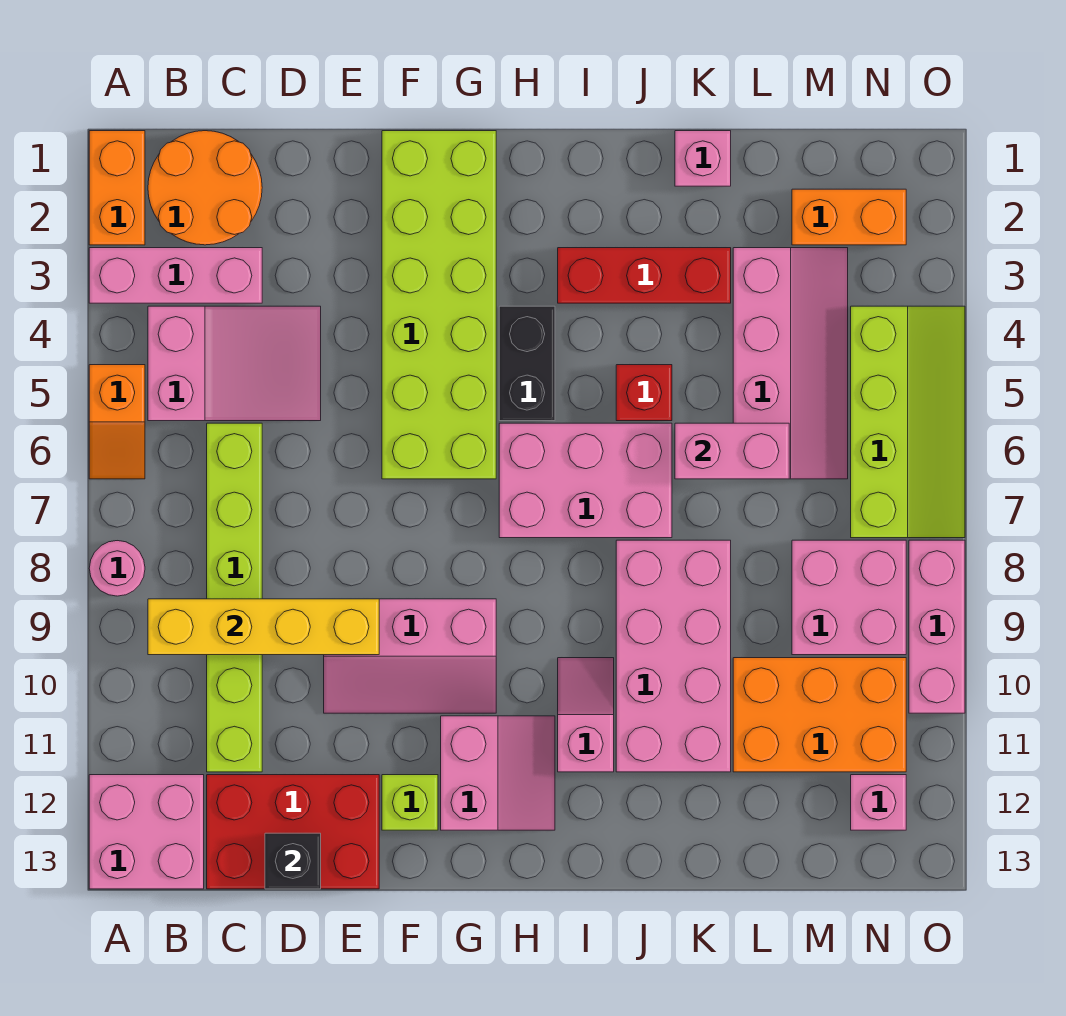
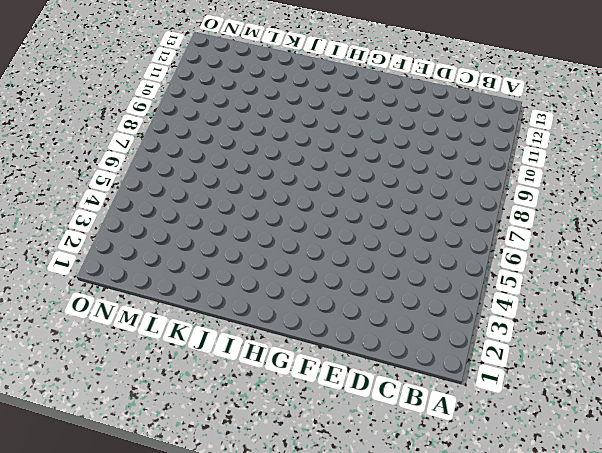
none -> orange 1x2 brick [89,131,145,245]
none -> pink 1x3 brick [89,248,262,303]
none -> orange 1x2 slope [89,365,145,479]
none -> pink 1x1 round brick [89,541,145,596]

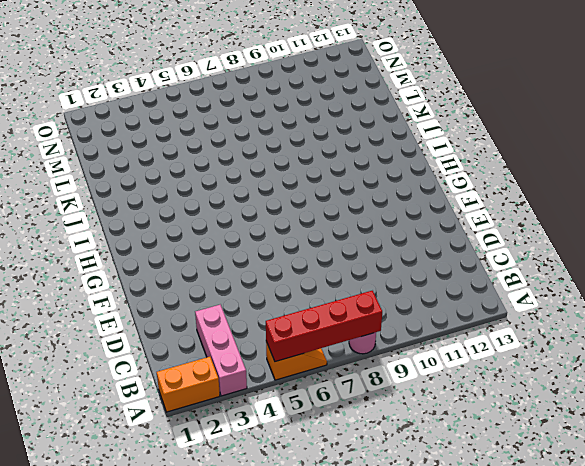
red 1x4 brick [266,291,382,362] -> none
none -> pink 2x2 brick [89,775,204,889]
none -> orange 2x2 round brick [148,131,262,245]
none -> pink 2x3 slope [148,306,321,421]
none -> lime 1x6 brick [207,423,262,772]

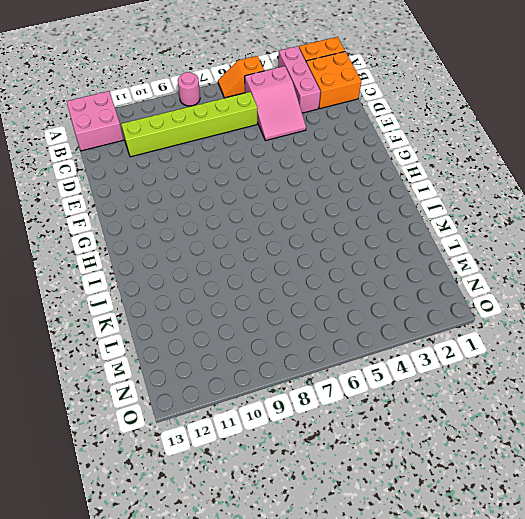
orange 2x2 brick [306,51,362,109] -> orange 2x2 round brick [148,131,262,245]
none -> red 2x3 brick [207,775,379,889]
none -> pink 2x3 slope [324,599,496,713]
none -> lime 2x6 brick [382,131,496,479]
none -> lime 1x1 brick [382,775,438,830]

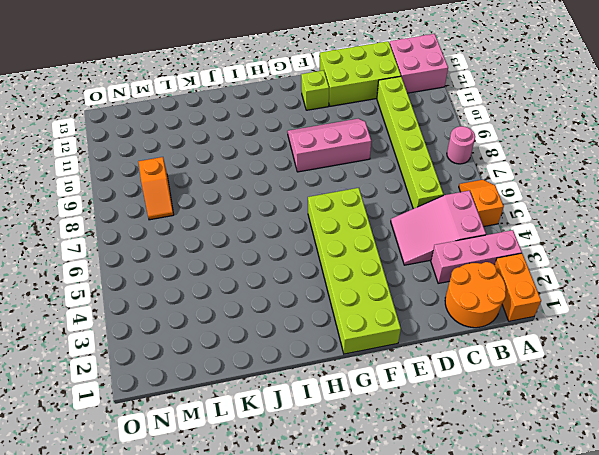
lime 2x3 brick [320,41,401,106] -> red 2x3 brick [207,775,379,889]
orange 1x2 slope [138,157,174,220] -> pink 2x2 brick [792,540,906,655]
none -> pink 2x2 slope [441,716,555,830]
none -> black 1x2 brick [499,306,555,421]
none -> pink 2x3 brick [499,423,672,538]
none -> red 1x3 brick [558,248,731,303]

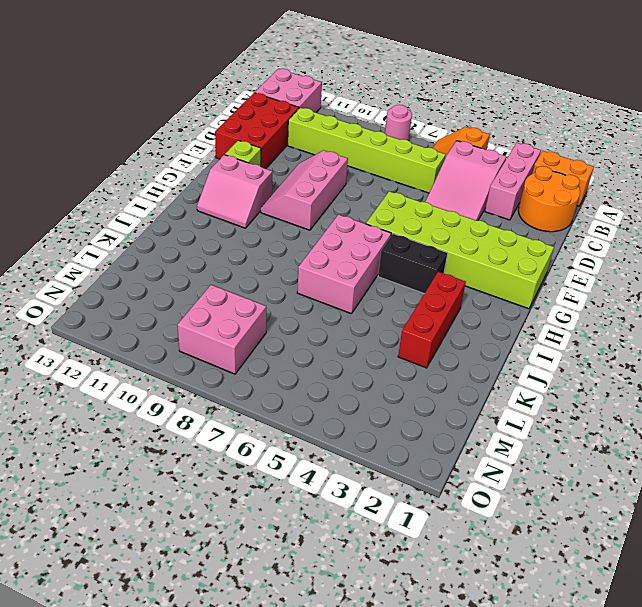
none -> pink 1x2 slope [558,658,614,772]
none -> red 1x1 brick [616,365,672,421]
none -> pink 2x4 brick [616,540,731,772]
none -> pink 1x1 brick [675,131,731,186]

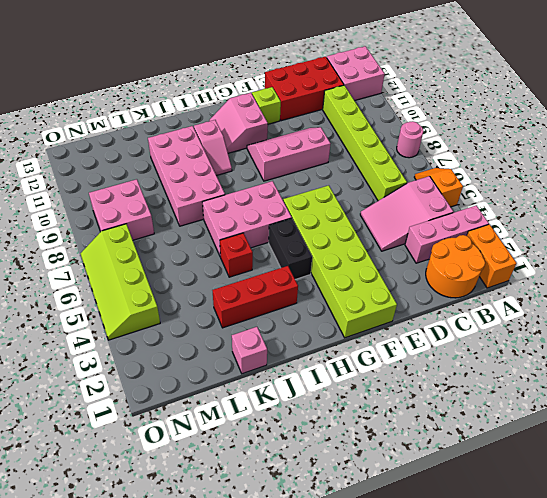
none -> pink 2x4 slope [733,248,848,479]
none -> orange 2x3 brick [733,658,906,772]
none -> orange 1x2 brick [792,189,906,245]
none -> pink 1x1 brick [851,775,906,830]

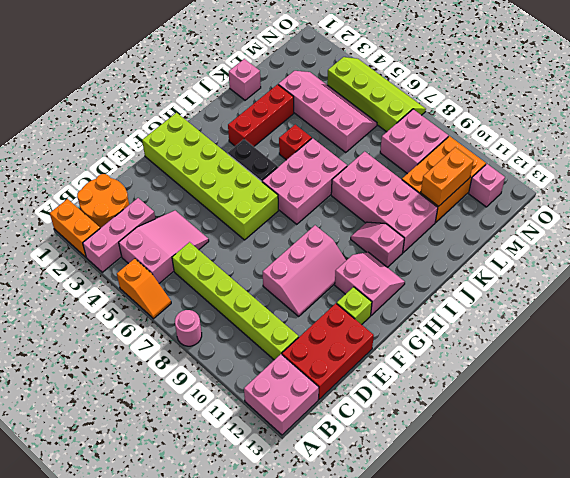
orange 1x2 brick [421,147,473,206] -> orange 1x2 brick moved to [792,189,906,245]
none -> pink 1x3 brick [909,540,965,713]
none -> yellow 1x4 brick [148,599,379,655]
none -> black 1x1 brick [265,833,321,889]
none -> pink 1x2 brick [675,423,789,479]

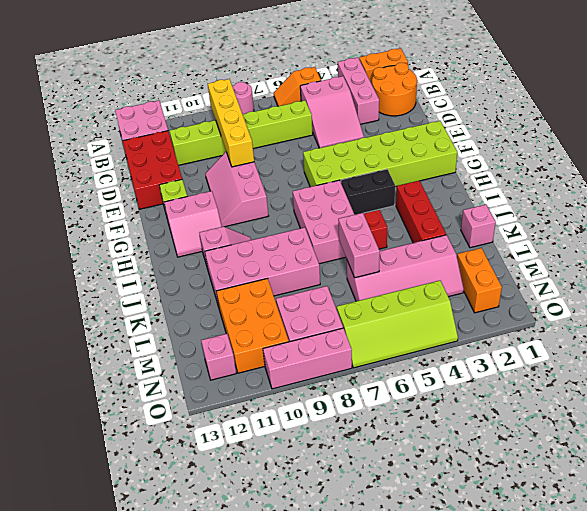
none -> black 1x1 brick [265,833,321,889]

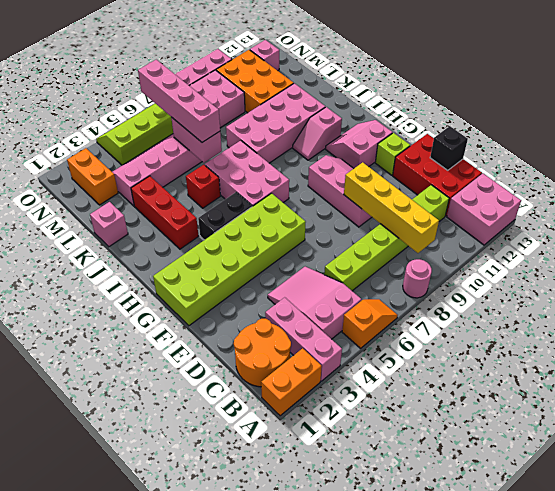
pink 1x4 brick [138,59,220,142] -> none

